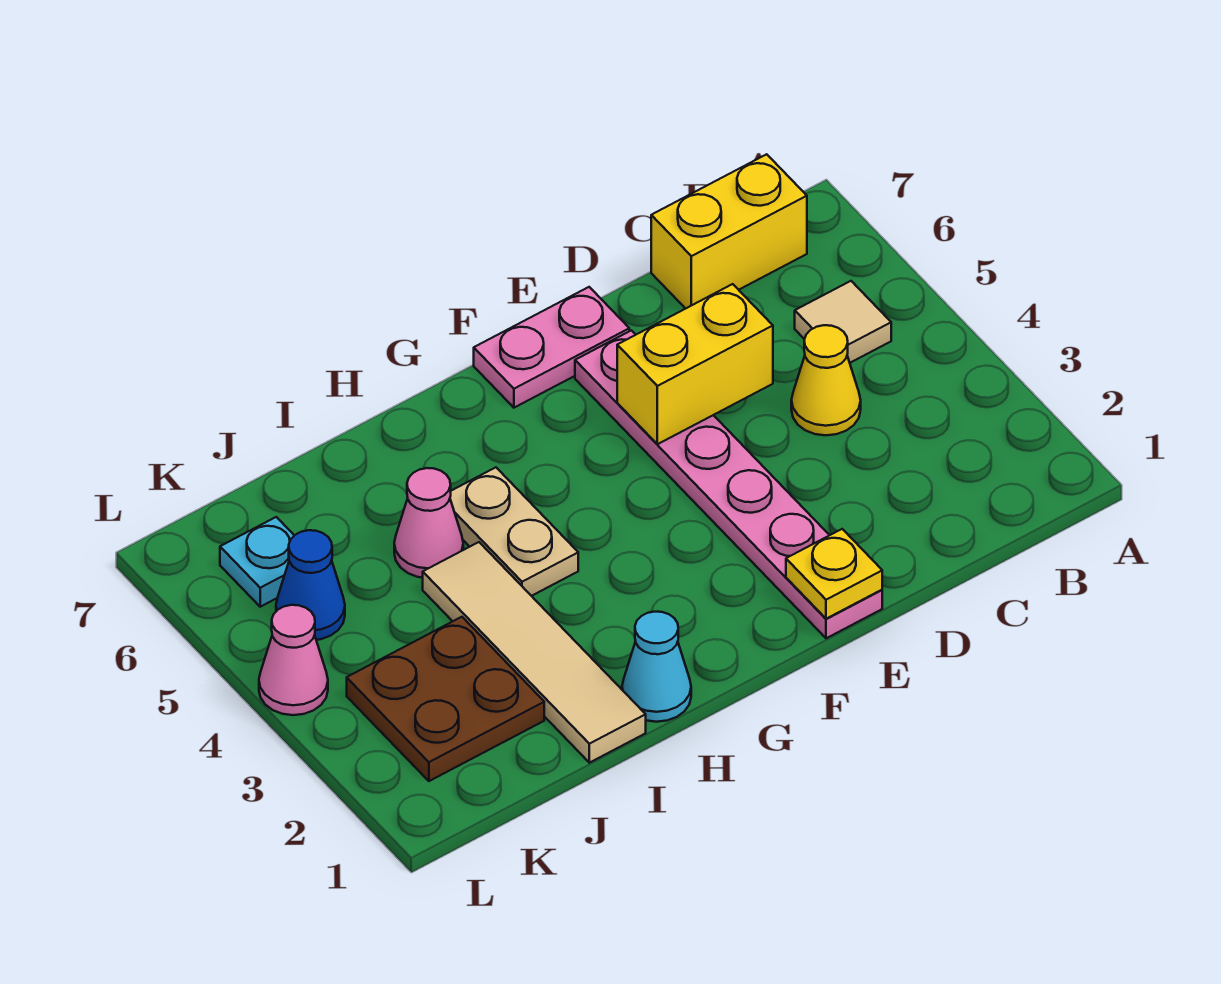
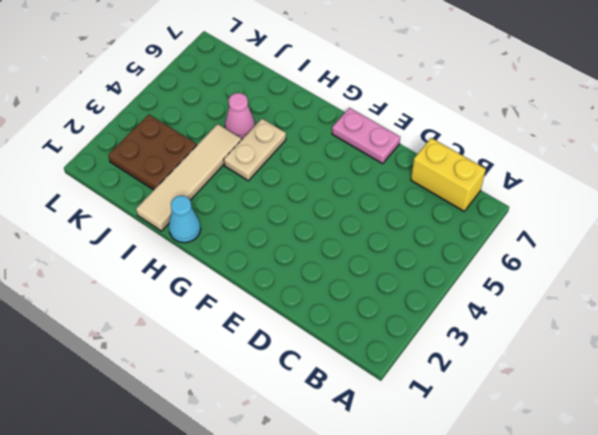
none -> tan 1x1 tile [795,281,891,363]
none -> yellow 1x1 cone [791,325,861,435]
none -> pink 1x6 plate [575,330,882,638]

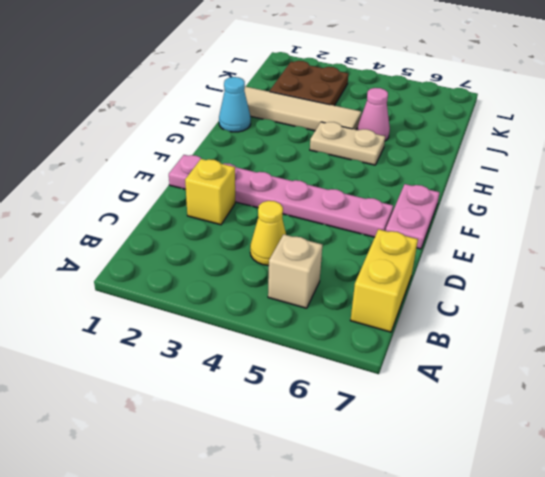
tan 1x1 brick [268,234,322,308] -> tan 1x1 tile [795,281,891,363]
yellow 1x1 brick [185,159,235,225] -> none
none -> blue 1x1 cone [276,530,345,640]
none -> cyan 1x1 plate [220,517,294,607]
none -> pink 1x1 cone [259,605,328,715]

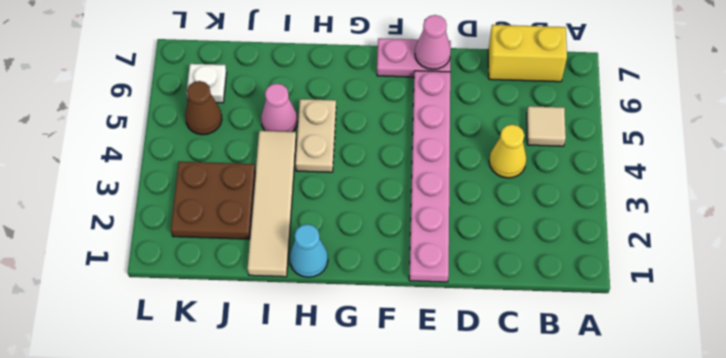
pink 1x1 cone [415,15,451,70] -> pink 1x1 cone moved to [259,605,328,715]
brown 1x1 cone [185,81,222,135] -> blue 1x1 cone [276,530,345,640]
white 1x1 plate [186,64,227,103] -> cyan 1x1 plate [220,517,294,607]
none -> yellow 1x2 brick [617,284,773,444]
none -> yellow 1x1 plate [786,529,882,619]

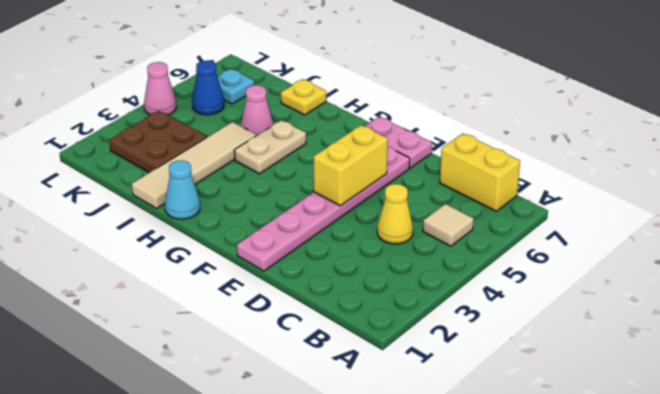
yellow 1x2 brick [314,125,388,206] -> yellow 1x2 brick turned to [617,284,773,444]
yellow 1x1 plate [281,79,326,115] -> yellow 1x1 plate moved to [786,529,882,619]

